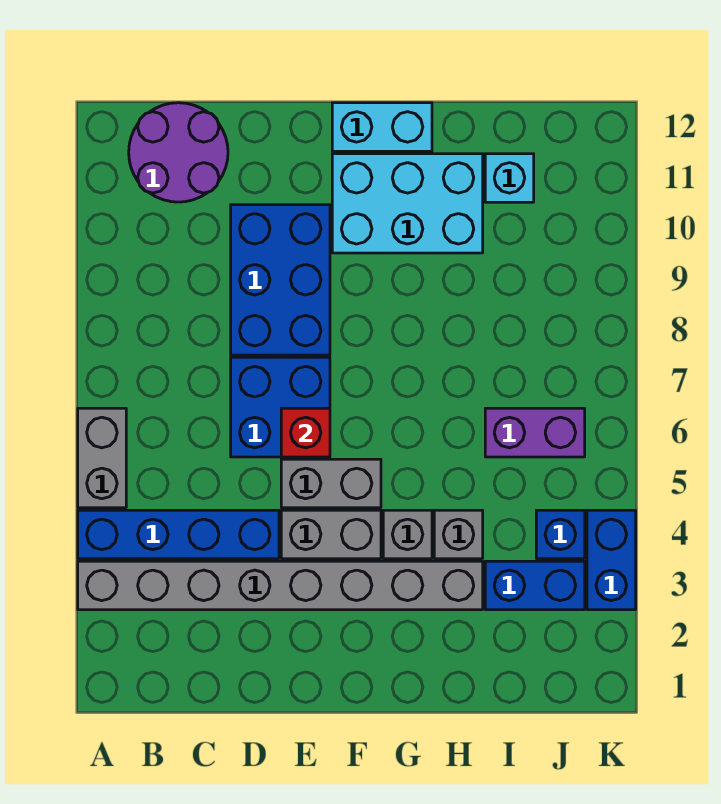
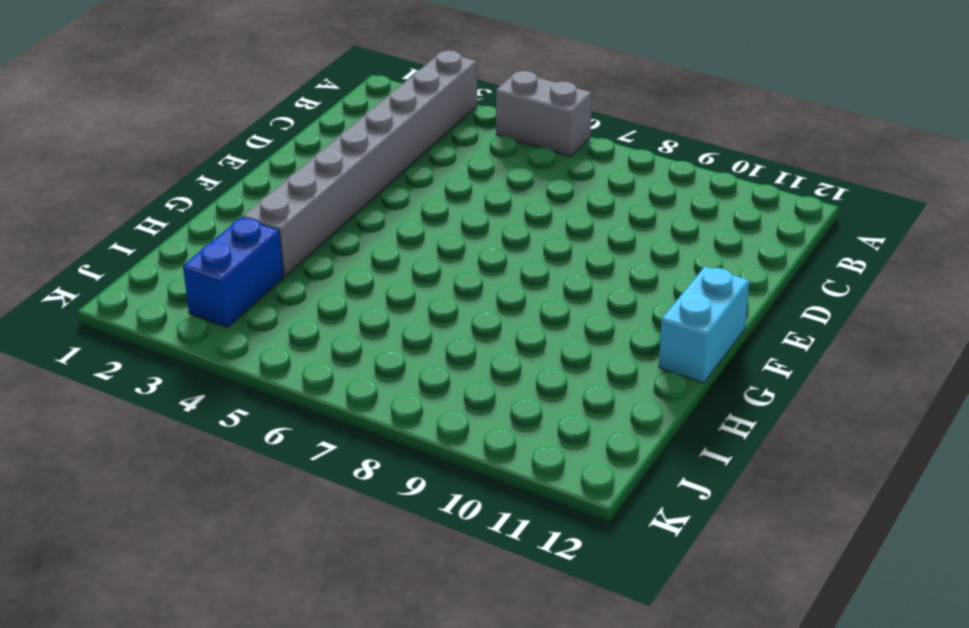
none -> blue 1x4 brick [78,510,279,559]
none -> purple 2x2 round brick [129,103,228,202]
none -> blue 2x2 brick [231,357,330,457]

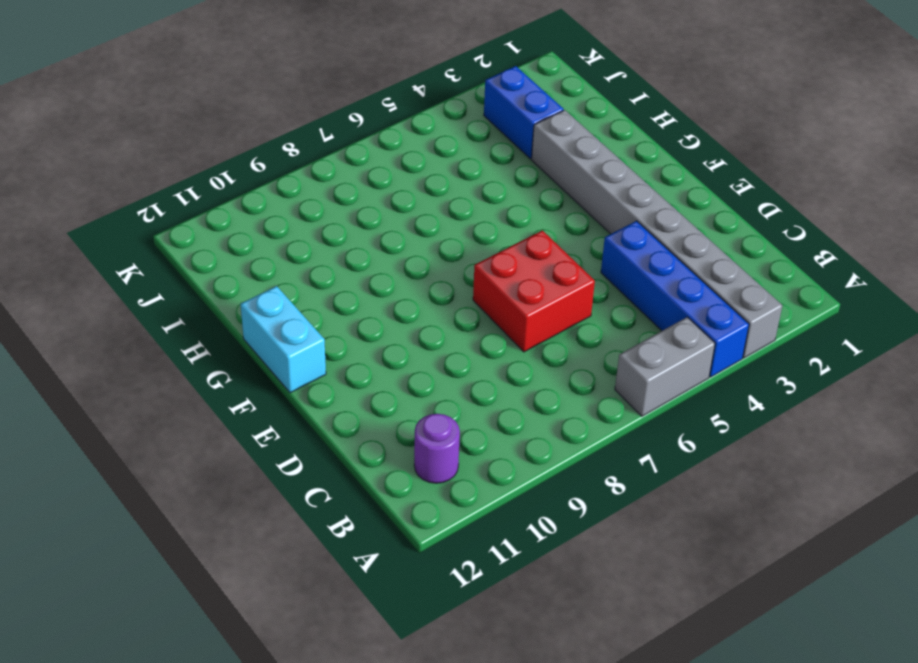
purple 1x1 round brick [414,414,460,483] -> purple 2x2 round brick [129,103,228,202]
red 2x2 brick [473,230,595,352] -> blue 2x2 brick [231,357,330,457]
none -> blue 2x3 brick [231,205,330,355]
none -> grey 1x2 brick [281,510,381,559]
none -> grey 1x2 brick [281,459,381,508]

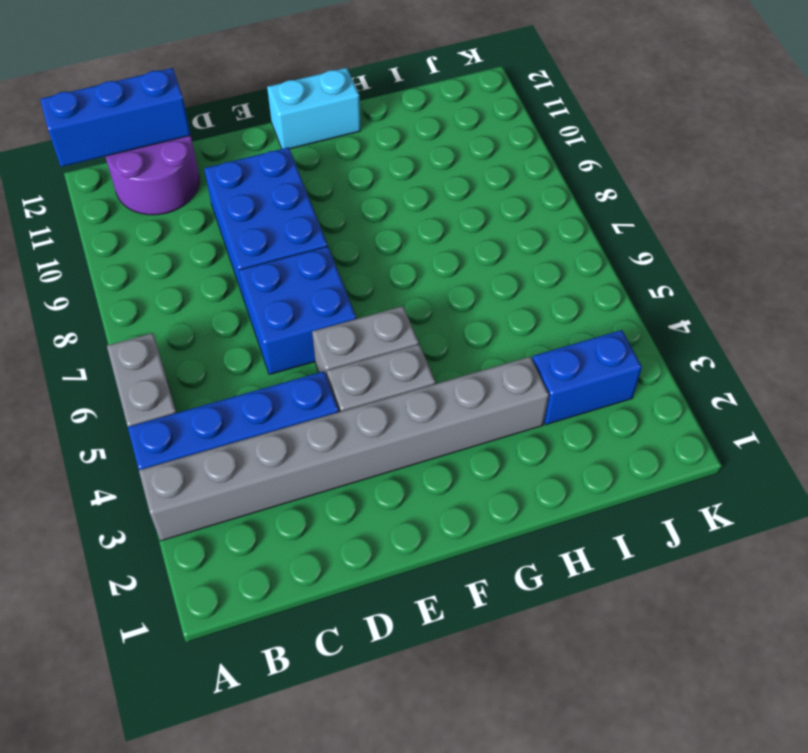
blue 1x3 brick [40,68,191,167] -> none
none -> cyan 2x3 brick [332,154,483,253]
none -> grey 1x1 brick [383,510,432,559]
none -> grey 1x1 brick [434,510,483,559]

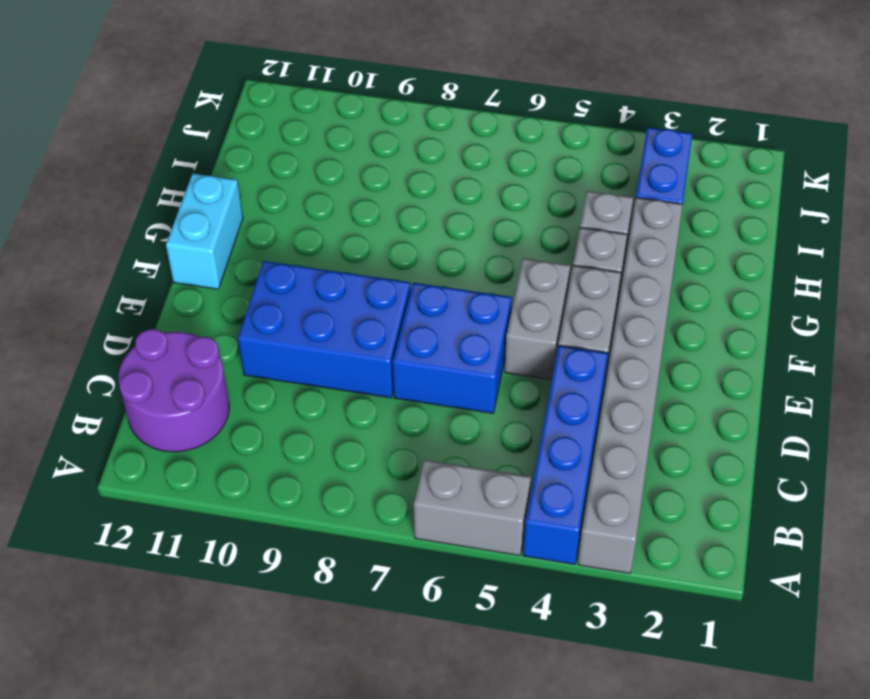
none -> cyan 2x3 brick [332,154,483,253]
none -> purple 1x2 brick [485,408,585,457]
none -> cyan 1x1 brick [485,154,534,202]

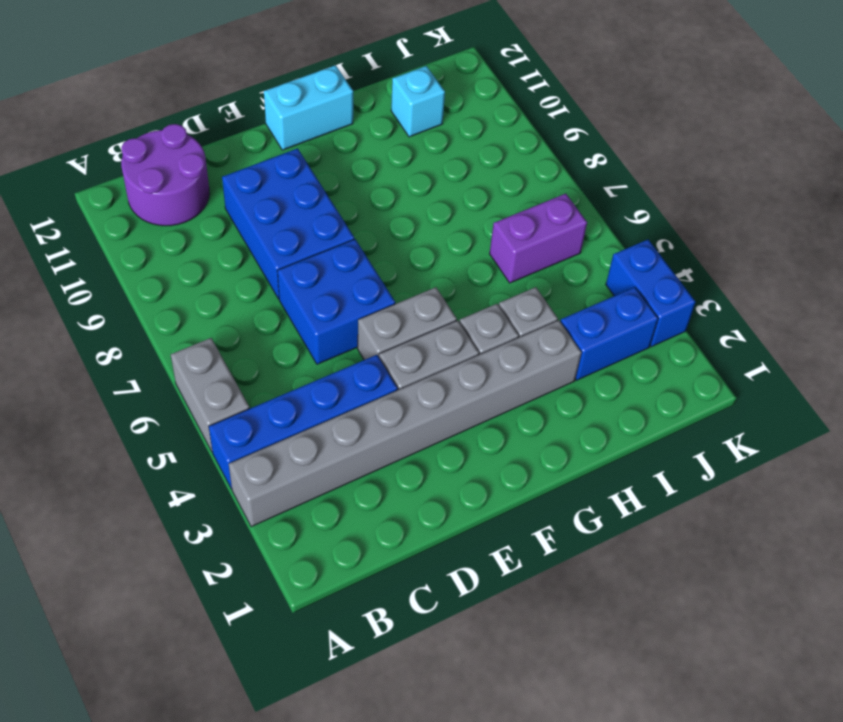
none -> cyan 2x3 brick [332,154,483,253]
none -> blue 1x1 brick [536,510,585,559]
none -> red 1x1 brick [281,408,330,457]

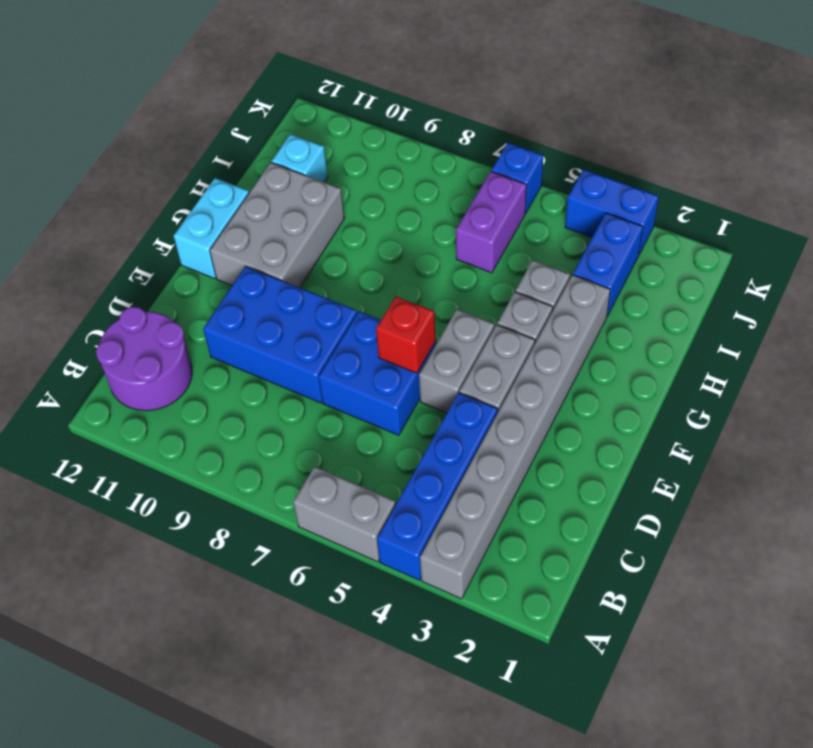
grey 2x3 brick [210,162,344,288] -> cyan 2x3 brick [332,154,483,253]
blue 1x1 brick [491,143,543,213] -> blue 1x1 brick moved to [536,510,585,559]

